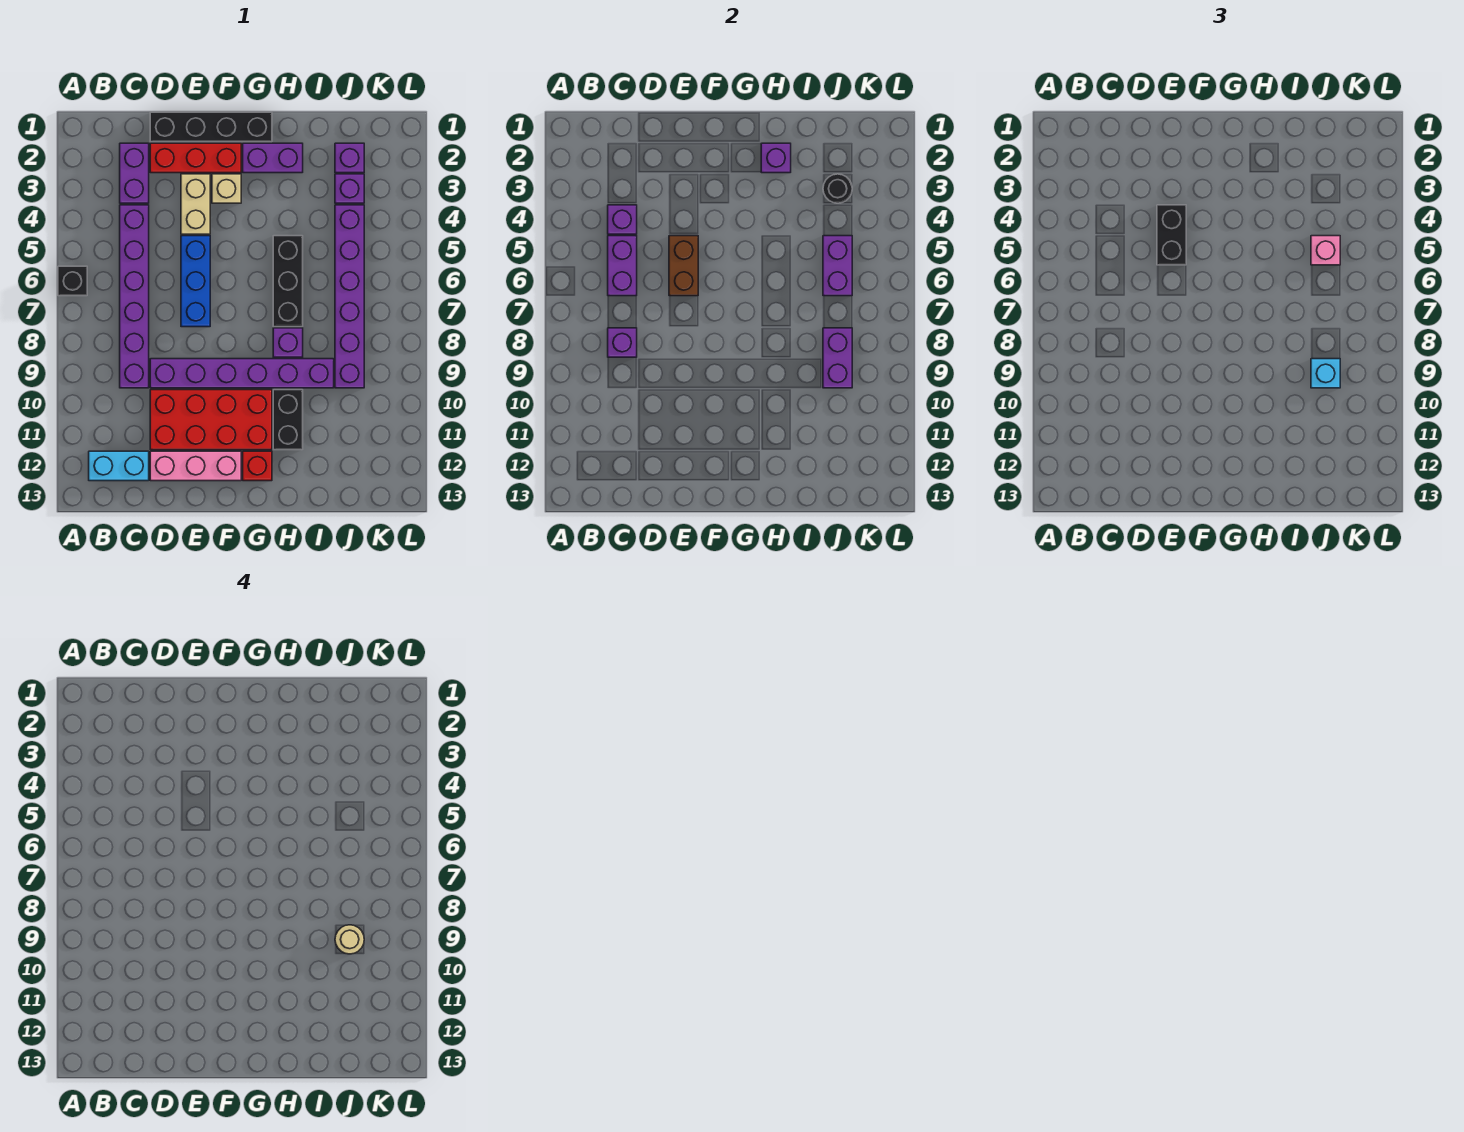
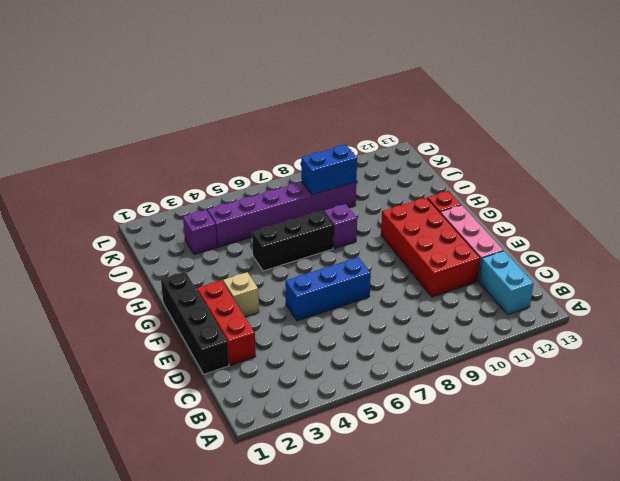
blue 1x2 brick [301,145,357,195] -> purple 1x2 brick [823,328,852,388]
none -> black 1x1 brick [58,266,87,296]
none -> purple 1x2 brick [120,143,149,203]
none -> purple 1x6 brick [120,205,149,388]
none -> purple 1x6 brick [150,359,334,388]

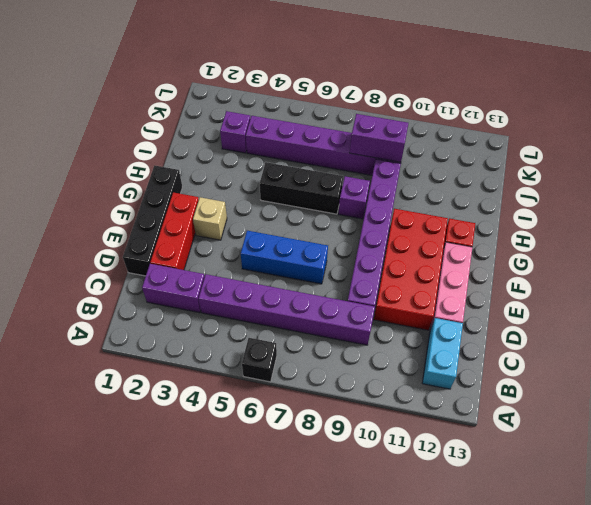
none -> tan 1x2 brick [181,174,210,234]
none -> purple 1x2 brick [243,143,303,173]
none -> black 1x2 brick [273,390,303,450]
none -> purple 1x1 brick [335,143,364,173]

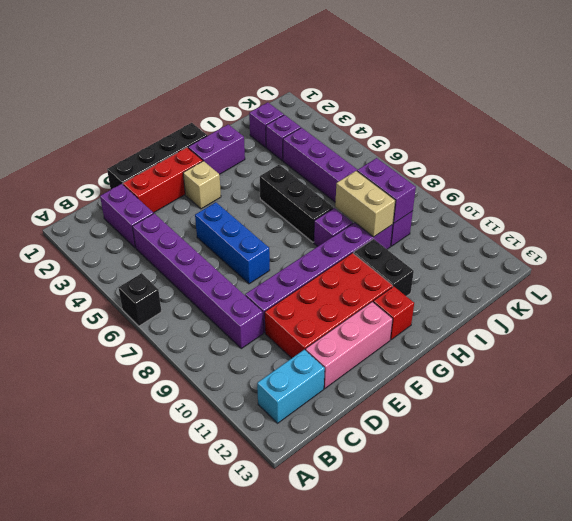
tan 1x2 brick [335,171,396,237] -> tan 1x2 brick moved to [181,174,210,234]
none -> purple 1x1 brick [608,205,637,234]
none -> purple 1x2 brick [608,236,637,296]
none -> purple 1x1 brick [608,328,637,357]
none -> brown 1x2 brick [669,236,698,296]

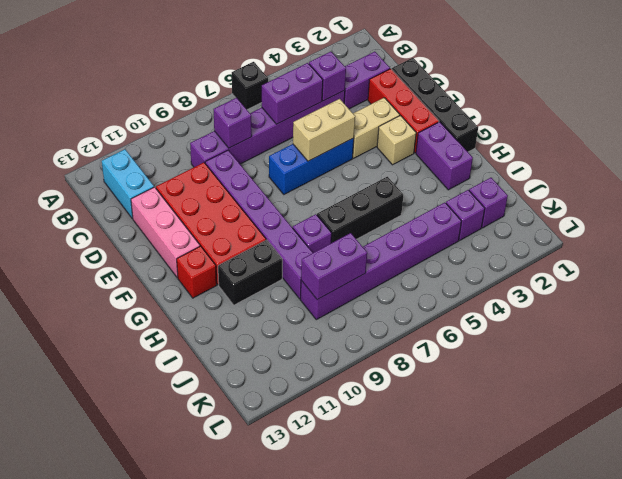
tan 1x2 brick [293,99,355,161] -> brown 1x2 brick [669,236,698,296]
none -> purple 1x1 brick [761,143,791,173]
none -> black 1x1 round brick [823,174,852,203]
none -> purple 1x2 brick [823,236,852,296]
none -> black 1x2 brick [1157,205,1186,265]

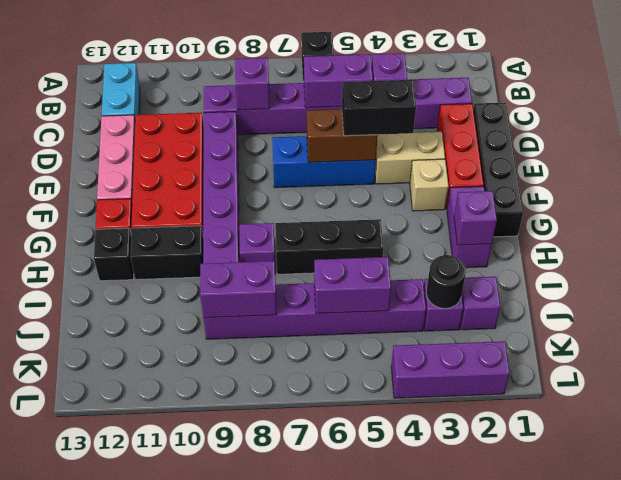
black 1x1 brick [94,228,134,281] -> none
purple 1x3 brick [391,341,510,398] -> none
none -> pink 1x1 brick [1311,236,1340,265]
none -> cyan 1x1 brick [1311,359,1340,388]
none -> tan 1x1 round brick [335,925,364,954]

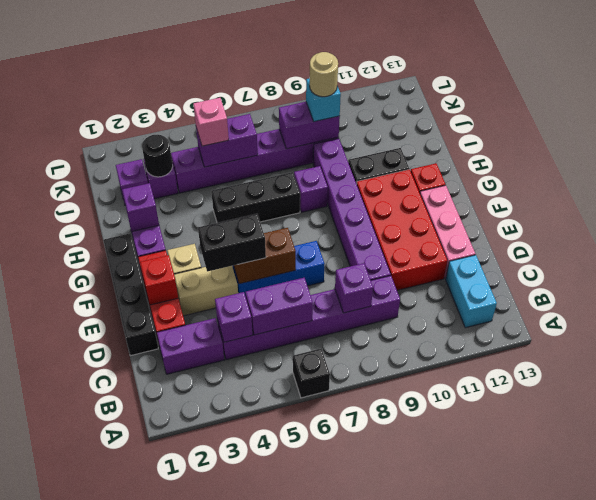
red 1x1 brick [140,255,178,305] -> none

